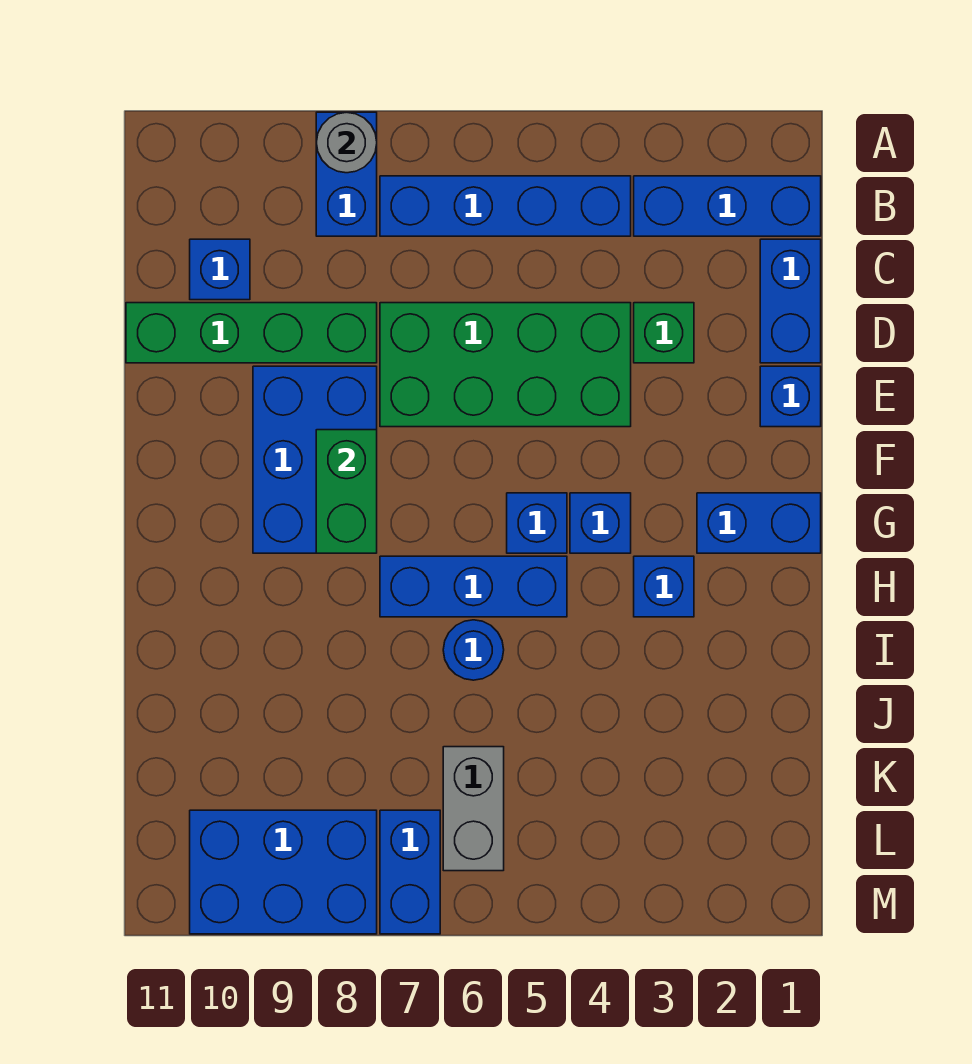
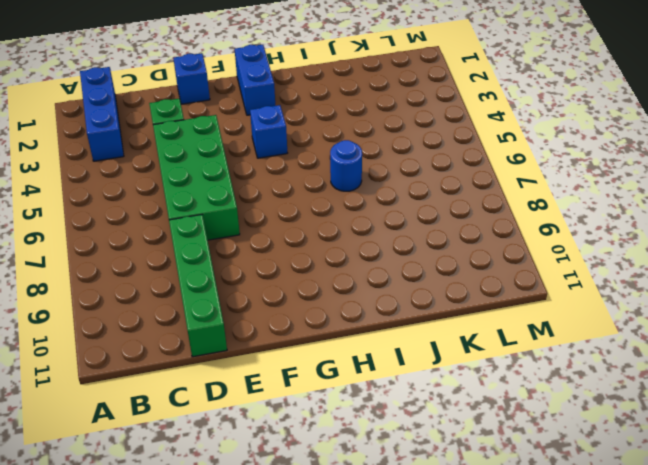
none -> blue 1x2 brick [316,112,377,236]
none -> blue 1x4 brick [380,176,631,236]
none -> blue 1x2 brick [760,239,821,363]

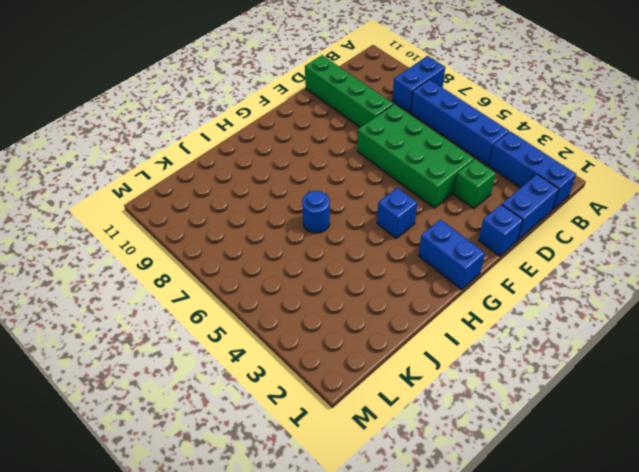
none -> blue 1x1 brick [190,239,250,300]
none -> blue 2x3 brick [253,366,377,553]
none -> blue 1x1 brick [507,493,567,553]

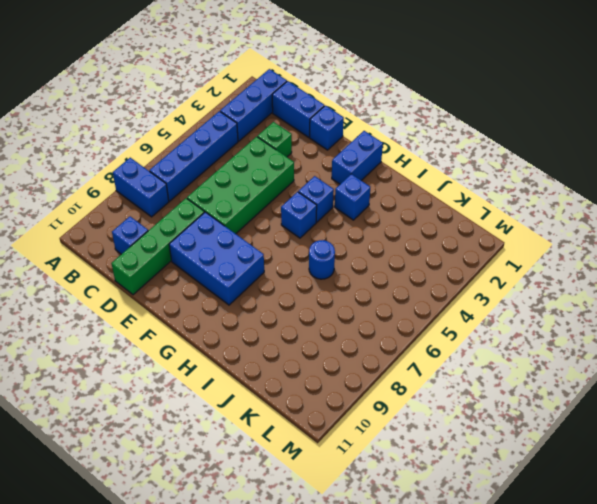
none -> blue 1x3 brick [380,556,567,617]
none -> grey 1x2 brick [443,747,504,871]
none -> blue 1x2 brick [380,810,440,934]

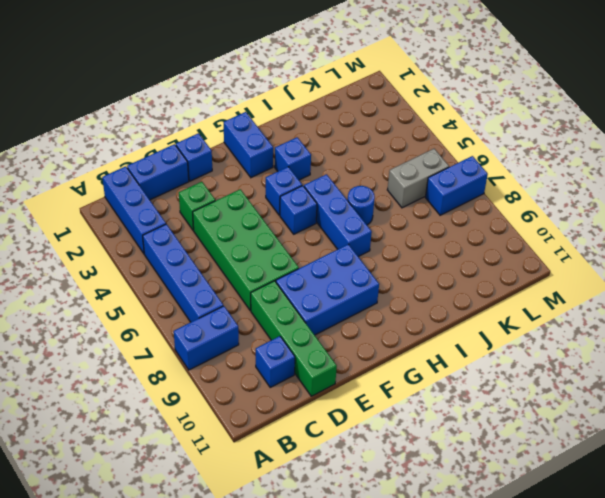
none -> blue 2x3 brick [190,810,377,934]
none -> grey 1x1 round brick [316,112,377,173]
none -> green 1x2 brick [316,430,377,553]

